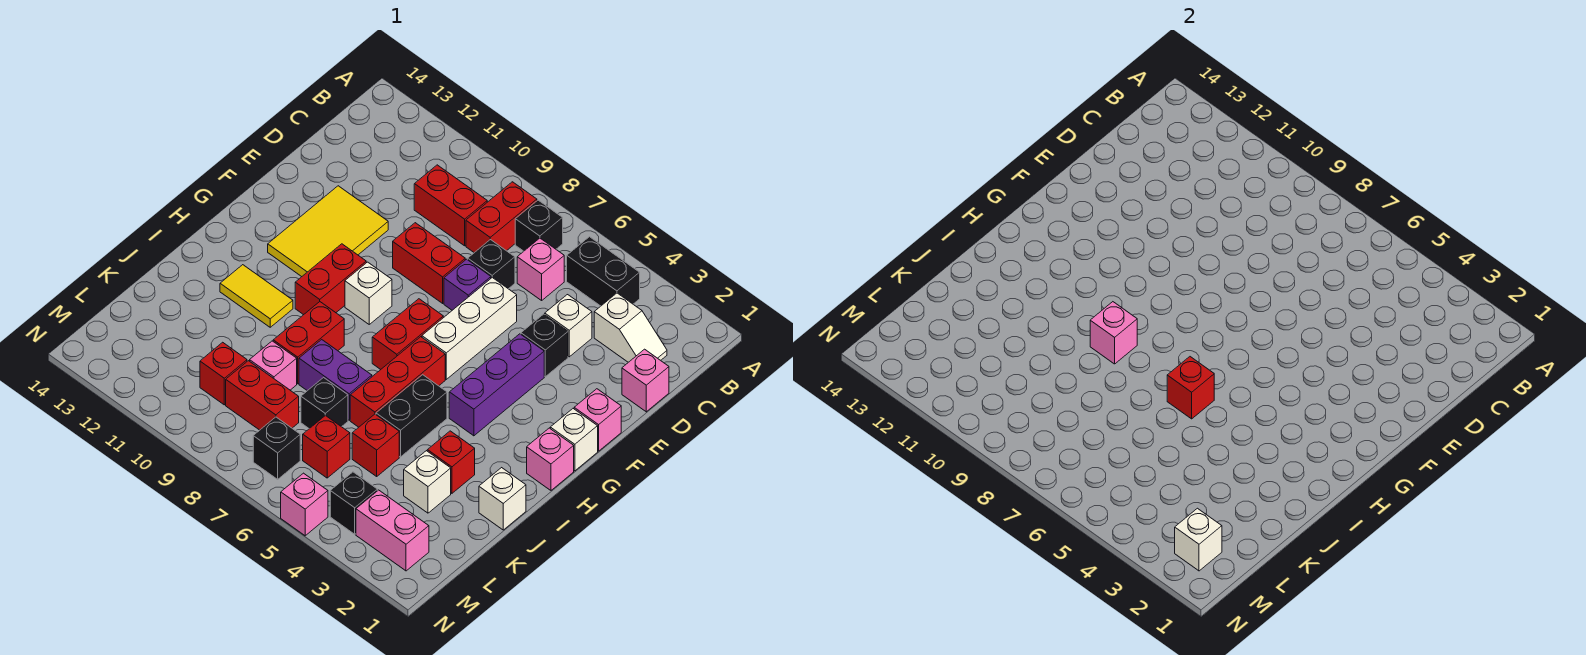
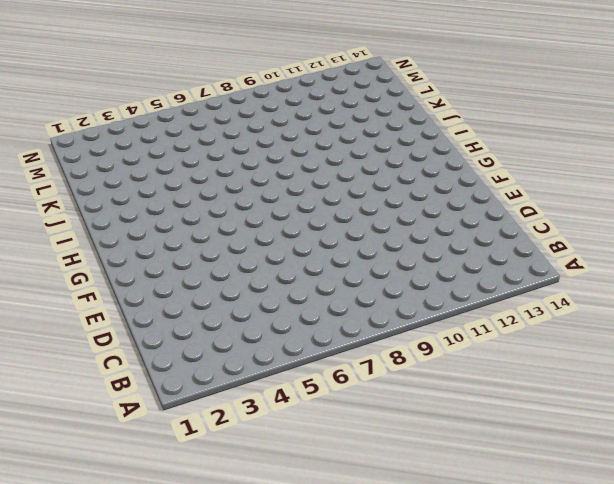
none -> black 1x2 brick [567,237,640,306]
none -> black 1x1 brick [515,200,563,251]
none -> red 1x2 brick [466,182,537,253]
none -> white 1x2 slope [594,293,667,362]

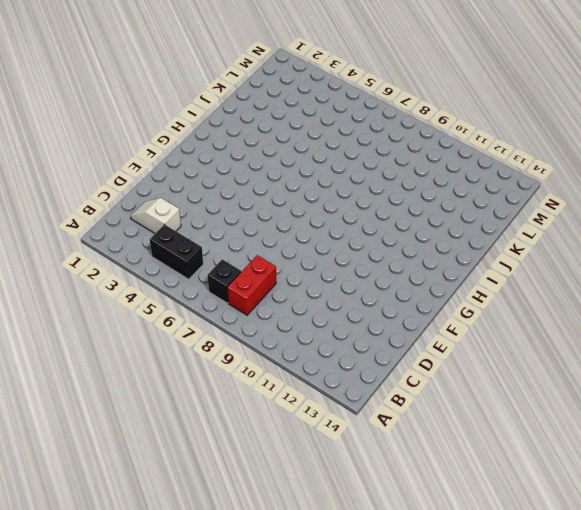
none -> pink 1x1 brick [517,238,564,300]
none -> red 1x2 brick [414,165,487,246]
none -> pink 1x1 brick [622,349,669,412]
none -> white 1x1 brick [545,295,592,357]

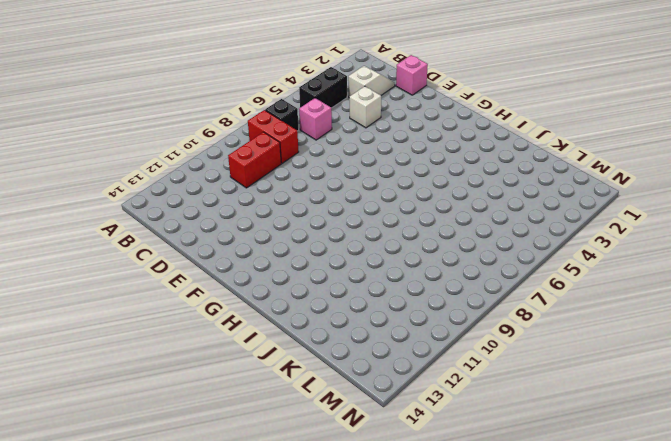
none -> black 1x1 brick [468,239,515,289]
none -> black 1x1 brick [521,314,568,377]
none -> white 1x3 brick [422,278,517,379]
none -> purple 1x1 brick [444,259,491,310]

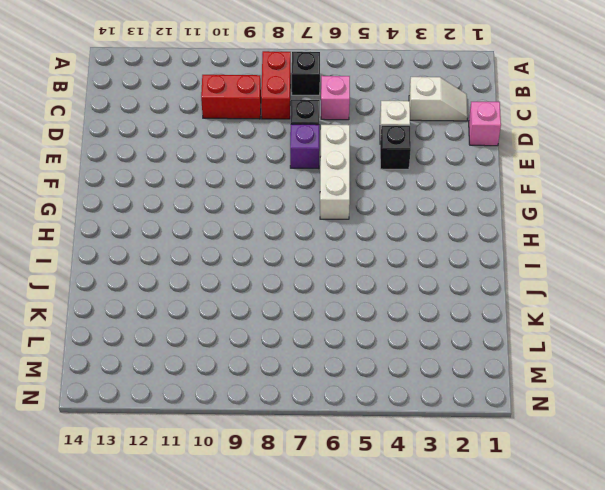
none -> black 1x2 brick [567,237,640,306]
none -> red 1x2 brick [393,223,465,303]
none -> yellow 2x3 tile [268,186,388,277]
none -> pink 1x1 brick [574,389,621,451]

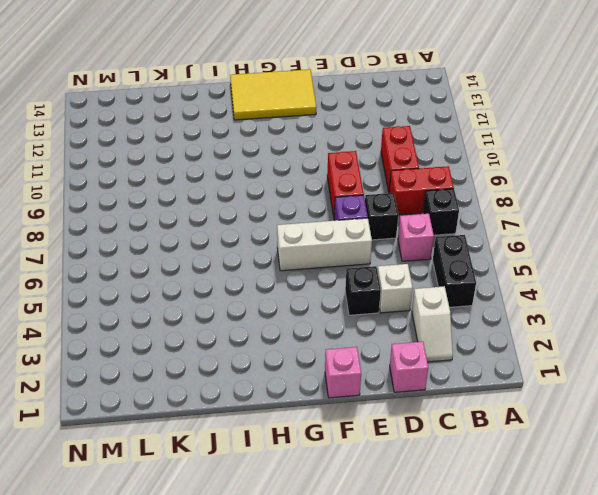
yellow 2x3 tile [230,69,316,120] -> yellow 2x3 tile moved to [268,186,388,277]
none -> purple 1x3 brick [449,334,544,436]
none -> white 1x1 brick [550,409,598,471]
none -> red 1x2 brick [372,299,443,369]
none -> white 1x1 brick [345,262,392,324]

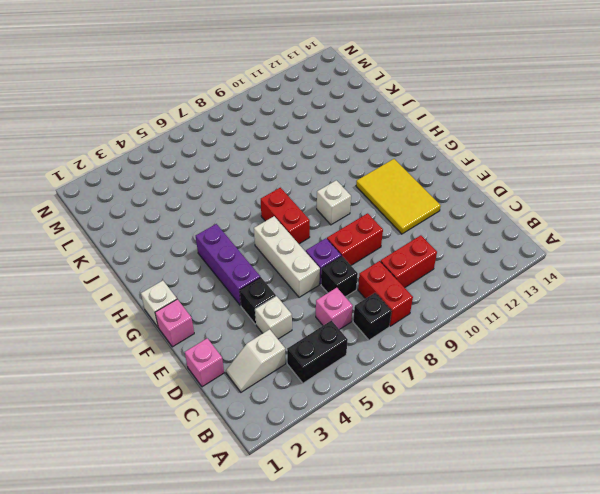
none -> red 1x2 brick [295,244,366,315]
none -> pink 1x1 brick [527,428,574,490]
none -> red 1x3 brick [350,337,445,427]
none -> black 1x2 brick [376,375,447,457]

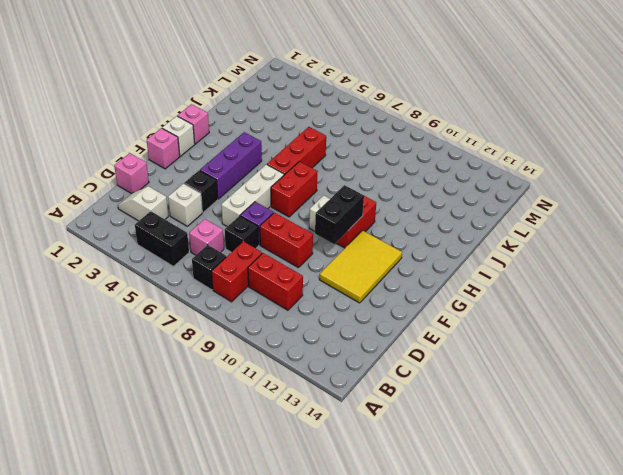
black 1x2 brick [315,185,364,244] -> black 1x2 brick moved to [376,375,447,457]
none -> red 1x2 brick [273,302,344,384]
none -> yellow 1x2 tile [220,265,293,327]
none -> white 1x1 brick [479,468,526,530]
none -> red 1x1 brick [427,431,475,493]

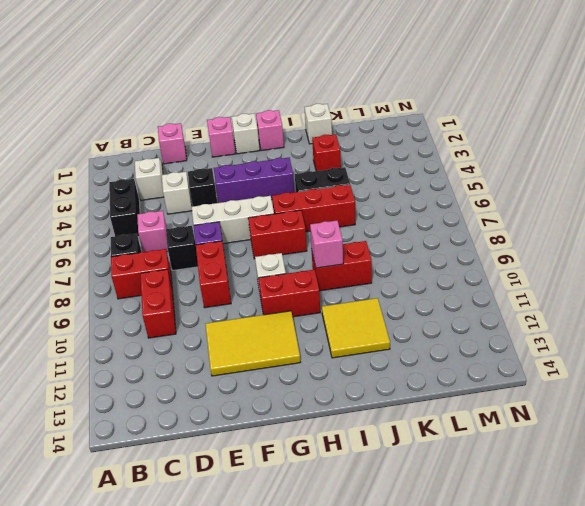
yellow 2x2 tile [322,298,390,358] -> yellow 1x2 tile [220,265,293,327]
none -> purple 1x2 brick [299,340,372,420]
none -> white 1x1 brick [404,451,451,513]
none -> red 1x1 brick [352,414,399,476]
none -> black 1x1 brick [301,378,348,429]

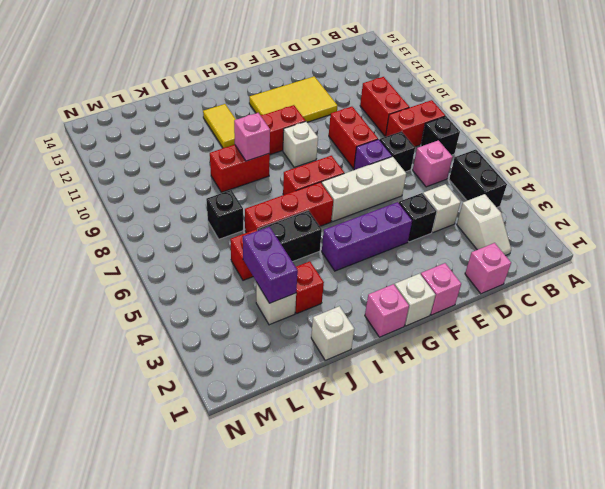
purple 1x2 brick [243,227,298,303] -> purple 1x2 brick moved to [299,340,372,420]
none -> pink 1x1 brick [250,341,297,390]
none -> red 1x1 brick [303,415,350,478]
none -> red 1x2 brick [226,361,299,430]
none -> red 1x1 brick [200,342,247,405]

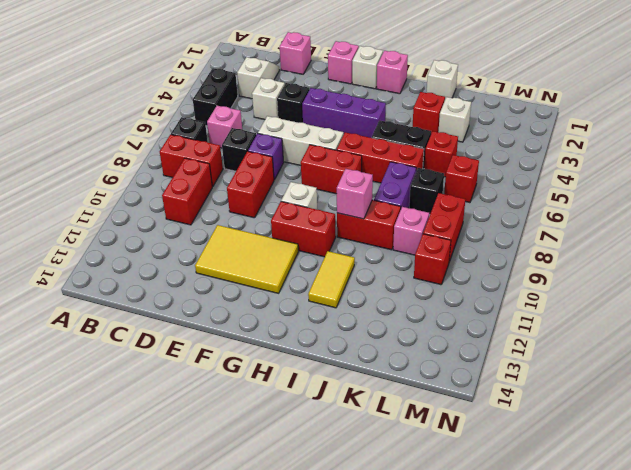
none -> pink 1x2 brick [356,490,429,571]
none -> black 1x1 brick [330,472,377,534]
none -> black 1x1 brick [253,417,300,479]
none -> pink 1x1 brick [281,473,328,536]

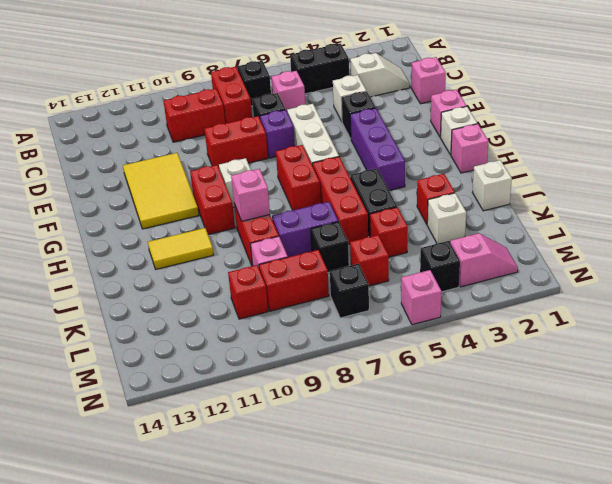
pink 1x2 slope [450,233,518,287] -> pink 1x2 brick [356,490,429,571]
none -> red 1x1 brick [1167,357,1214,419]
none -> white 1x1 brick [1175,508,1222,571]

